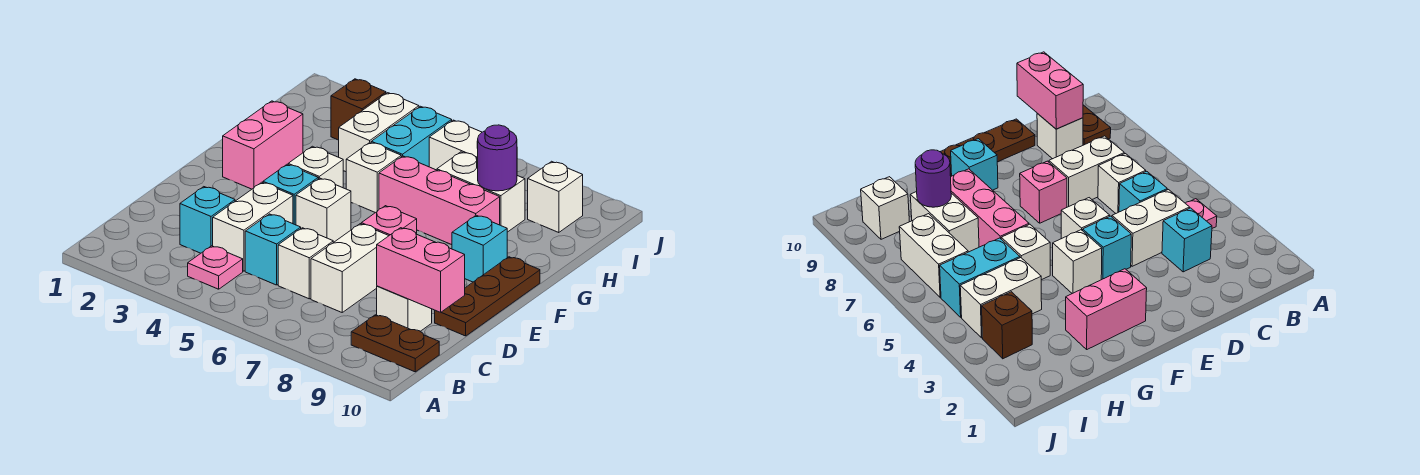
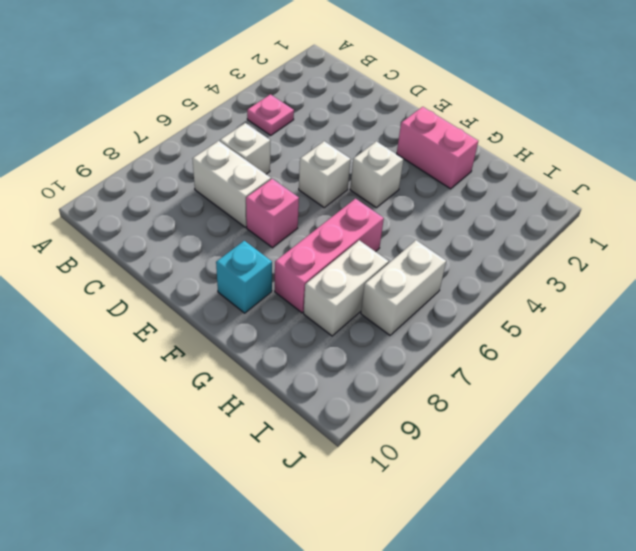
none -> brown 1x2 plate [351,315,439,372]
none -> cyan 1x1 brick [180,187,235,253]
none -> white 1x2 brick [213,182,293,271]

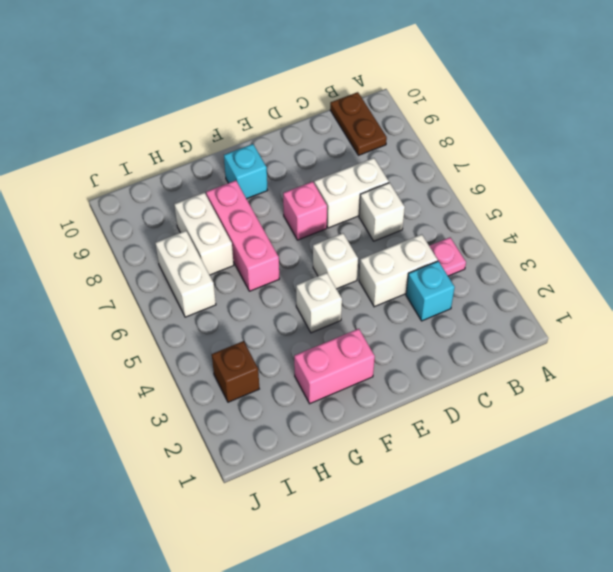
none -> cyan 1x1 brick [245,214,301,285]
none -> white 1x1 brick [377,286,432,331]
none -> brown 1x3 plate [435,257,540,336]

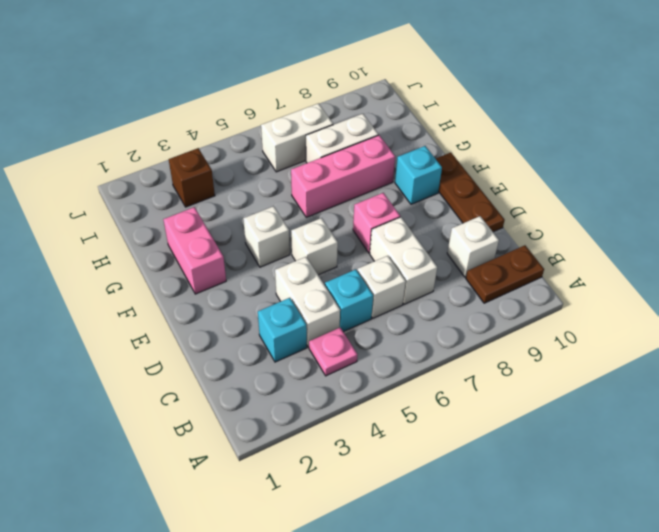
none -> cyan 1x1 brick [263,164,318,225]
none -> white 1x1 brick [346,142,401,213]
none -> white 1x2 brick [339,93,419,172]

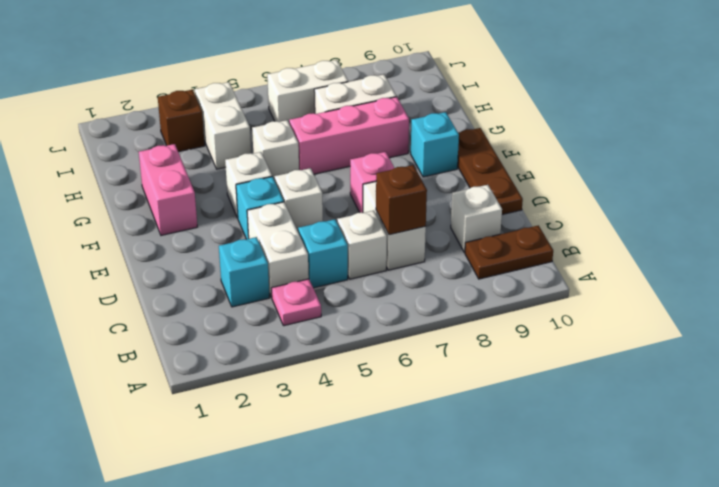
brown 1x1 brick [376,165,427,235] -> none
none -> cyan 1x2 brick [371,106,452,167]
none -> white 1x1 brick [528,161,583,233]
none -> pink 1x2 brick [377,228,465,312]

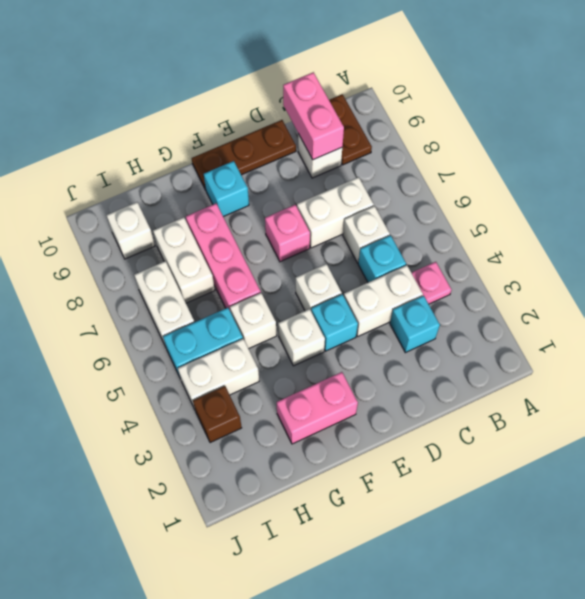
none -> purple 1x1 round brick [477,125,517,191]

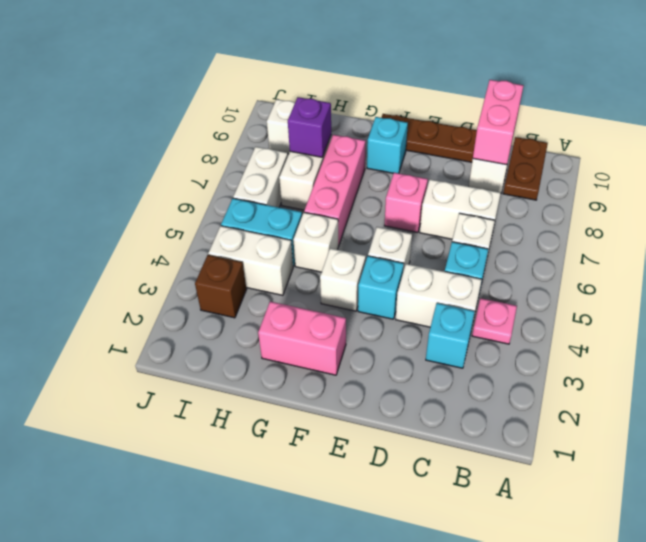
purple 1x1 brick [288,97,331,157] -> purple 1x1 round brick [477,125,517,191]

